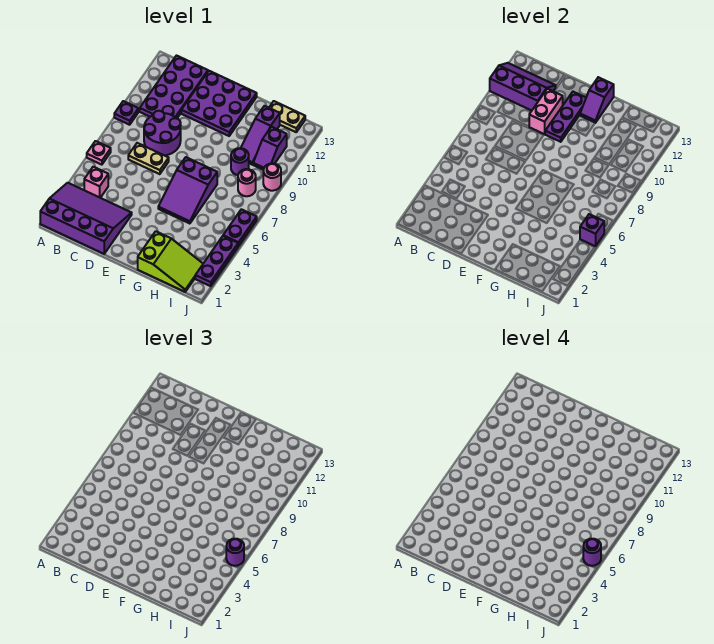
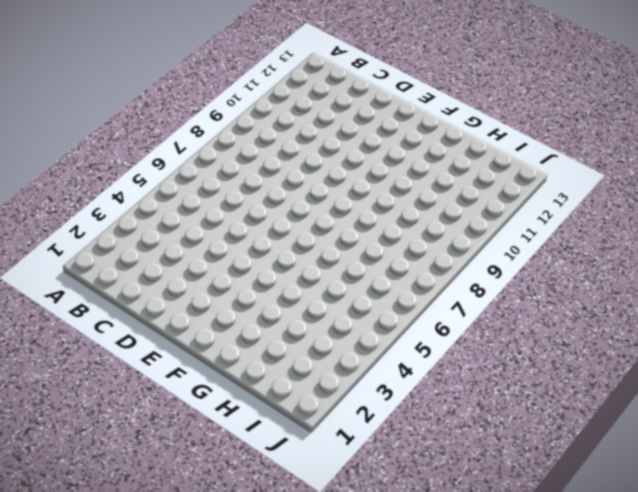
none -> purple 3x4 slope [40,183,132,254]
none -> pink 1x1 plate [87,141,111,165]
none -> purple 1x1 plate [114,101,139,125]

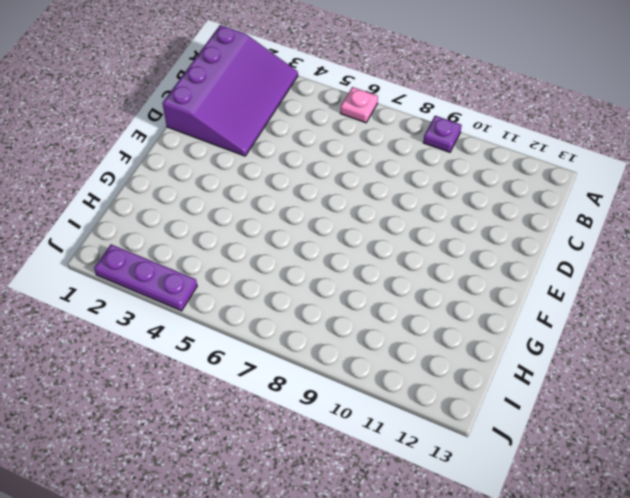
none -> pink 1x1 brick [84,167,108,198]
none -> purple 2x4 plate [140,56,208,119]
none -> tan 1x2 plate [128,143,169,174]

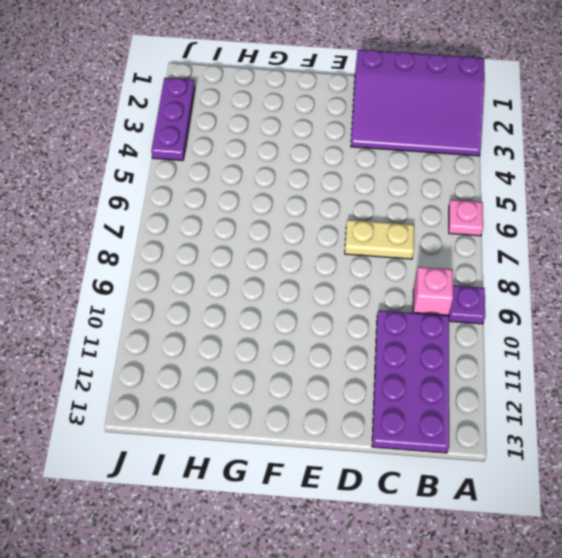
pink 1x1 brick [413,267,453,315] -> pink 1x1 brick moved to [84,167,108,198]
none -> purple 2x2 round brick [144,111,181,155]
none -> purple 3x3 plate [181,71,257,136]
none -> purple 2x3 slope [158,157,217,224]

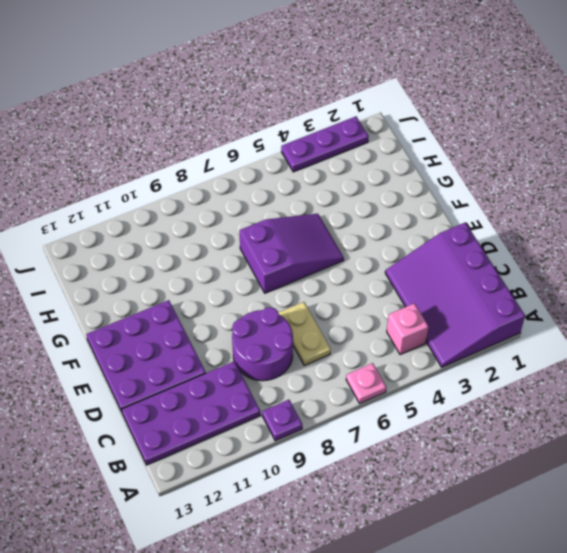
none -> lime 2x3 slope [138,231,203,292]
none -> purple 1x1 round brick [231,148,249,175]
none -> purple 1x3 slope [241,106,280,164]

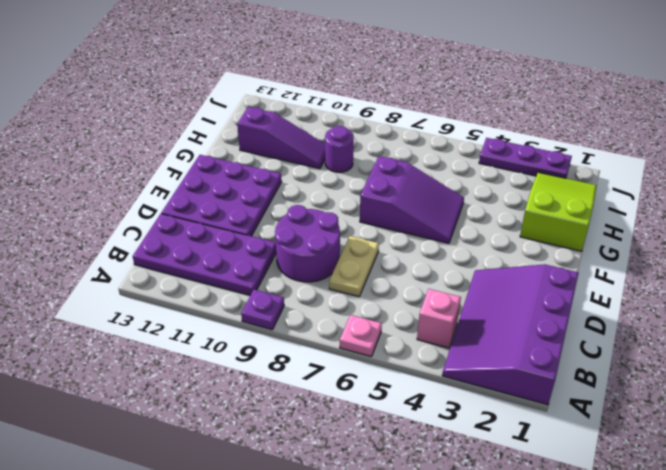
none -> tan 1x2 plate [269,101,305,132]
none -> pink 1x1 round brick [238,169,256,196]
none -> purple 1x2 slope [253,127,287,170]

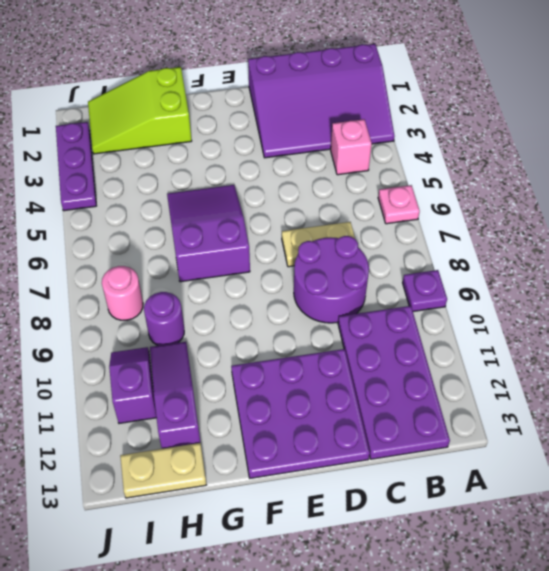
none -> purple 1x2 plate [223,209,257,246]
none -> pink 1x1 round brick [263,163,281,191]
none -> purple 2x3 slope [490,63,556,111]

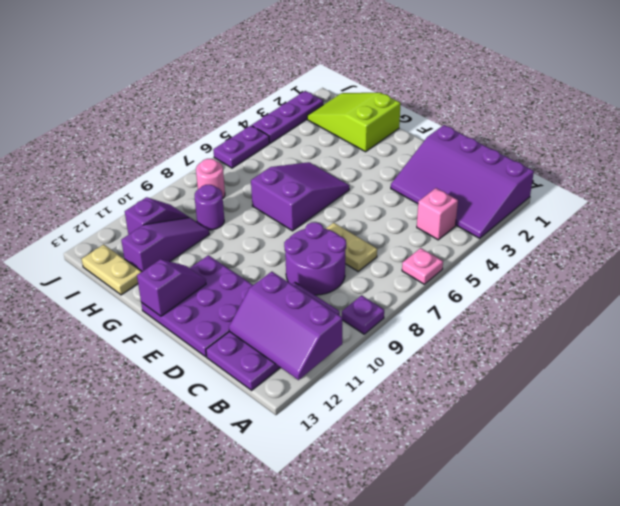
none -> pink 1x1 round brick [263,163,281,191]
none -> pink 1x2 brick [529,89,563,134]
none -> purple 1x3 plate [545,92,586,142]

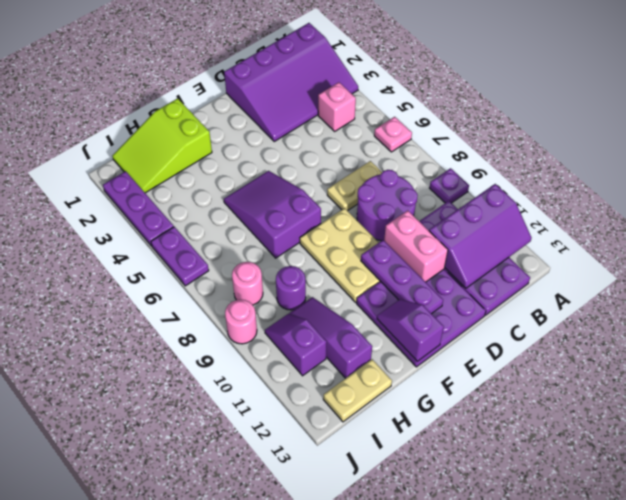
tan 2x3 plate [300,208,380,302] -> none
none -> purple 1x1 brick [580,214,604,246]
none -> purple 1x1 round brick [226,539,244,566]
none -> purple 1x1 round brick [583,539,601,566]

